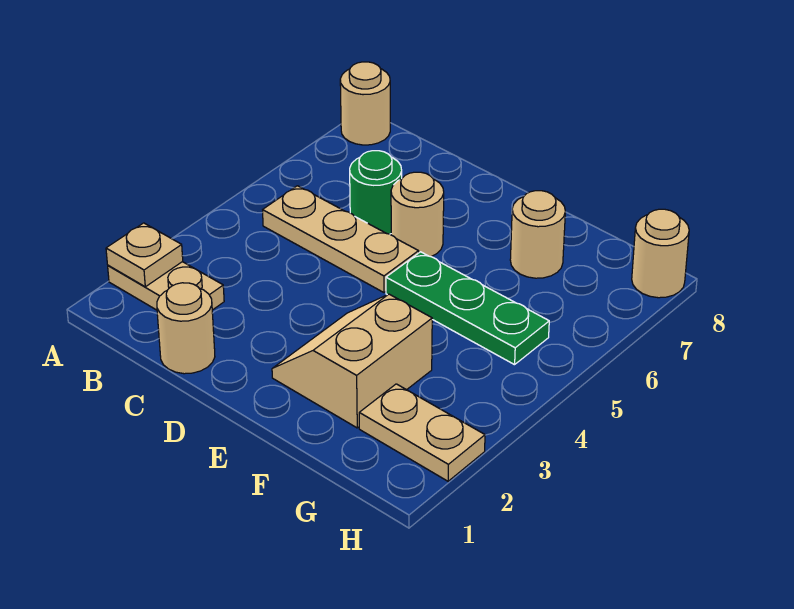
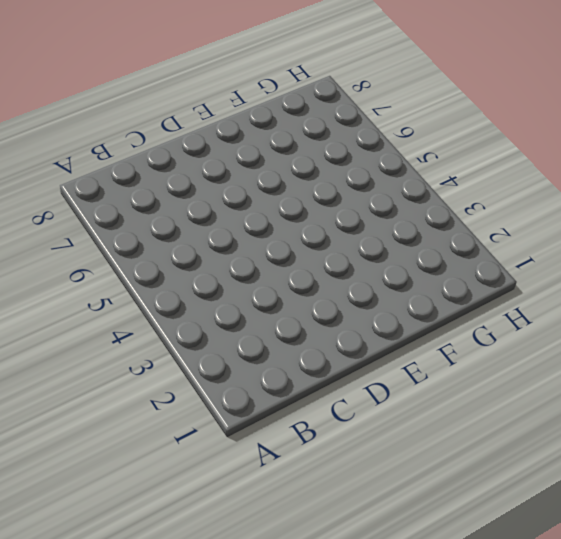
none -> tan 1x2 plate [108,262,224,310]
none -> tan 1x1 round brick [340,62,390,145]
none -> tan 1x3 plate [263,186,419,292]

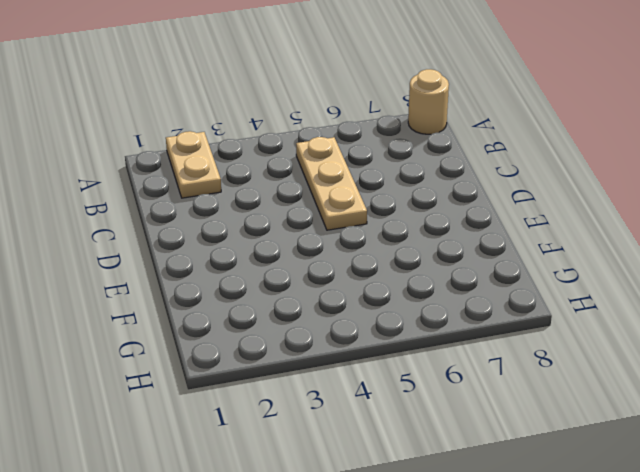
none -> tan 1x1 round brick [157,283,215,374]
none -> green 1x1 round brick [350,151,402,234]
none -> tan 1x1 round brick [391,172,444,257]

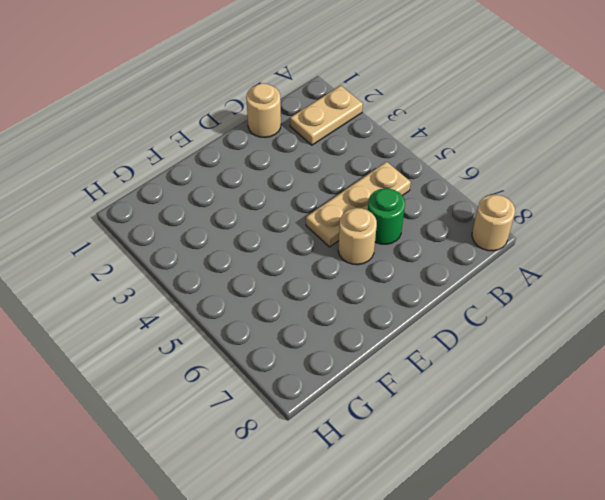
none -> tan 2x2 slope [272,294,432,428]
none -> green 1x3 plate [386,252,549,365]
none -> tan 1x1 round brick [510,191,565,278]

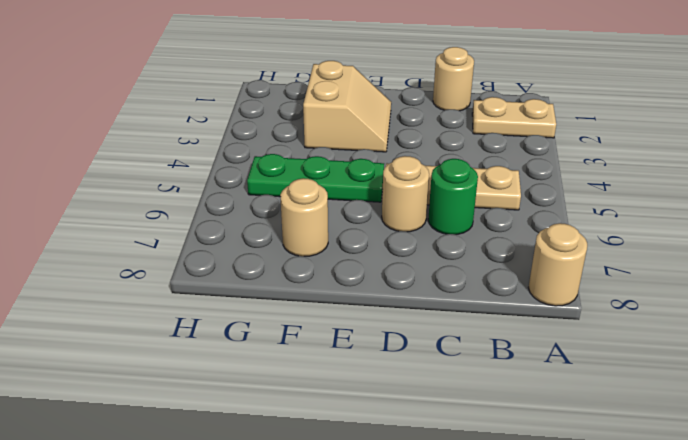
none -> tan 1x2 plate [359,384,485,481]
none -> tan 1x1 round brick [632,209,689,298]
none -> tan 1x1 plate [106,223,183,287]

